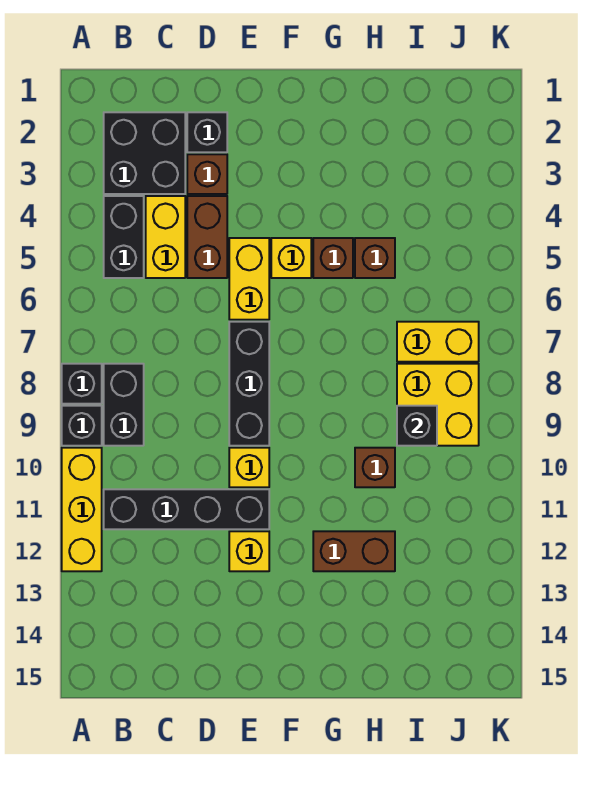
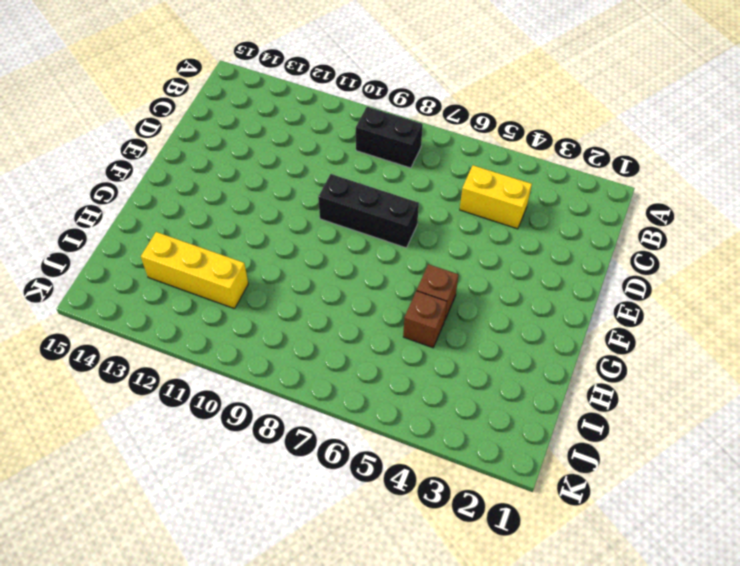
yellow 1x3 brick [141,232,248,309] -> yellow 1x3 brick moved to [62,448,102,571]
none -> black 1x1 brick [62,364,102,404]
none -> black 1x1 brick [62,406,102,446]
none -> black 2x2 brick [104,112,185,194]

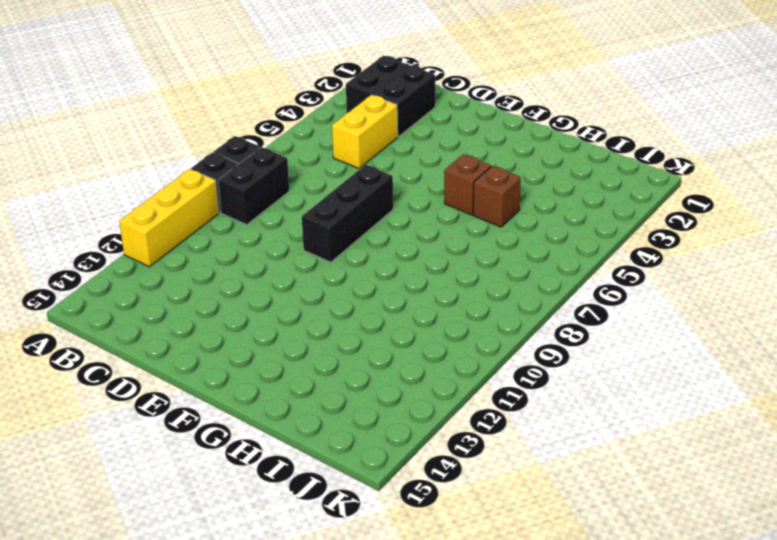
none -> black 1x2 brick [104,196,144,278]
none -> black 1x4 brick [104,489,269,529]
none -> black 1x1 brick [187,112,227,152]

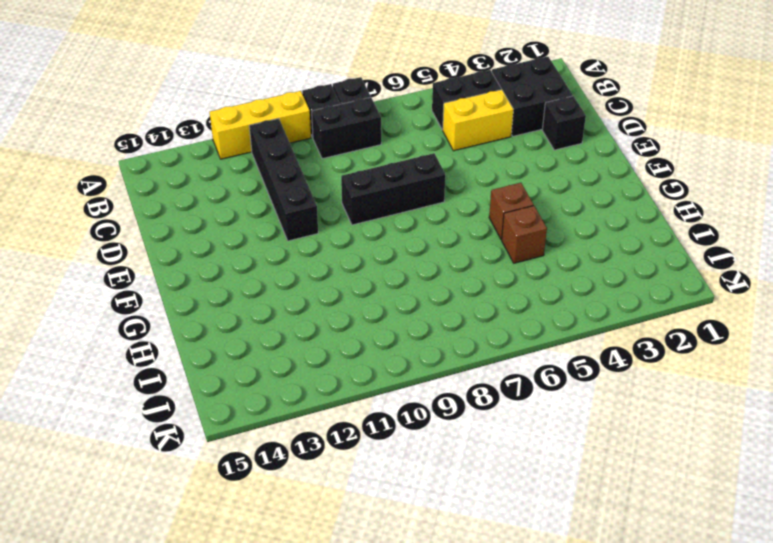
none -> brown 1x1 brick [187,154,227,194]
none -> brown 1x2 brick [187,196,227,278]
none -> yellow 1x2 brick [229,238,269,320]

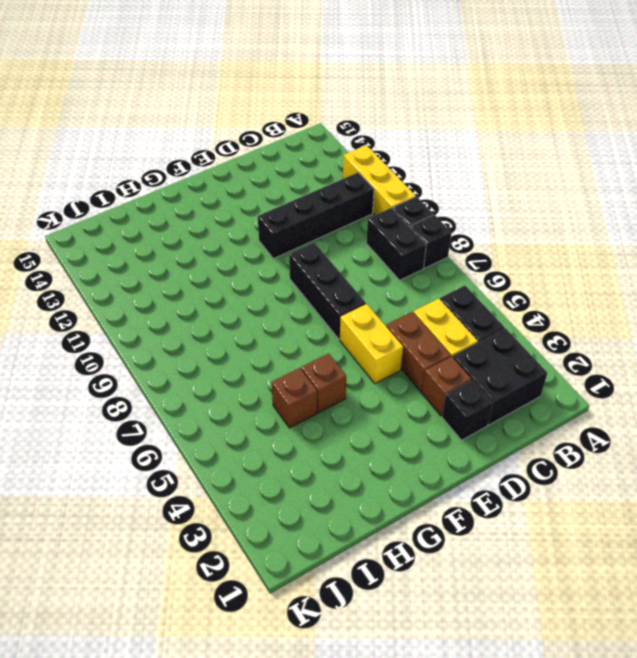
none -> yellow 1x1 brick [229,448,269,487]
none -> yellow 1x1 brick [229,531,269,571]
none -> yellow 1x1 brick [271,238,311,278]

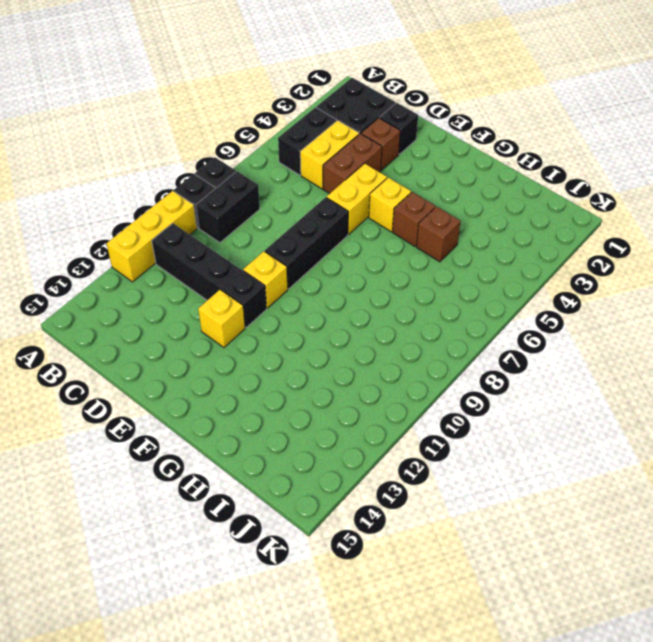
none -> brown 1x2 brick [313,531,395,571]
none -> brown 1x1 brick [355,448,395,487]
none -> yellow 1x2 brick [397,322,479,362]

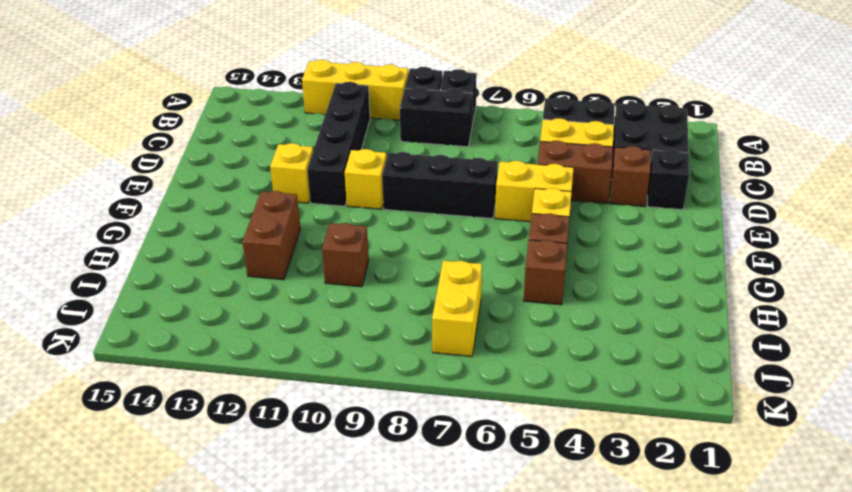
none -> yellow 2x2 brick [397,364,479,446]
none -> black 1x1 brick [397,406,437,446]

